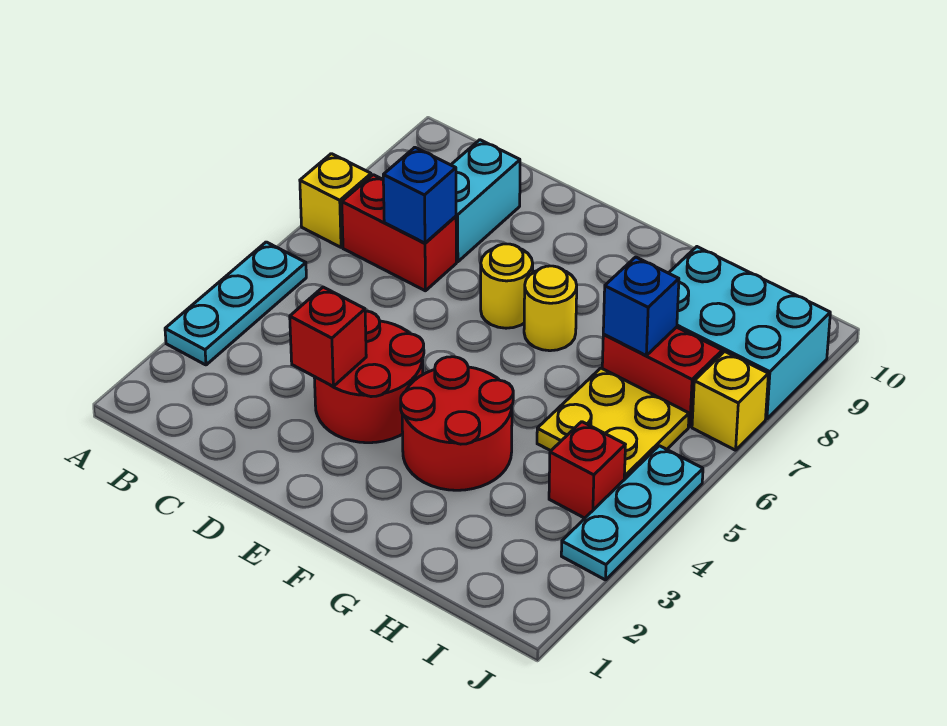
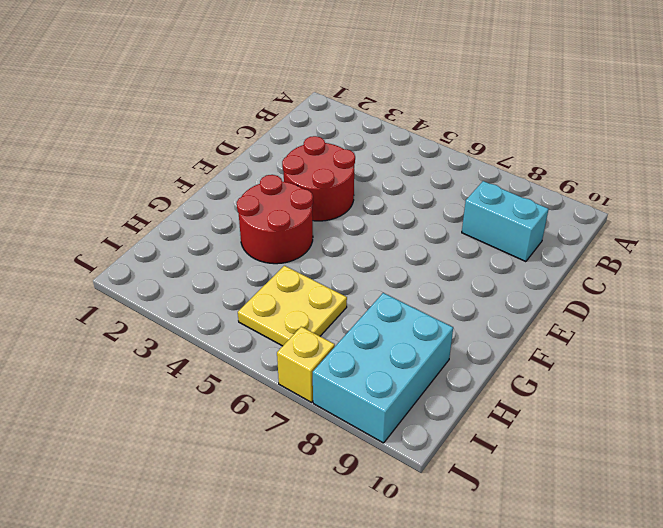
none -> cyan 1x3 plate [165,242,306,365]
none -> yellow 1x1 brick [300,154,371,247]
none -> red 1x2 brick [342,175,456,291]

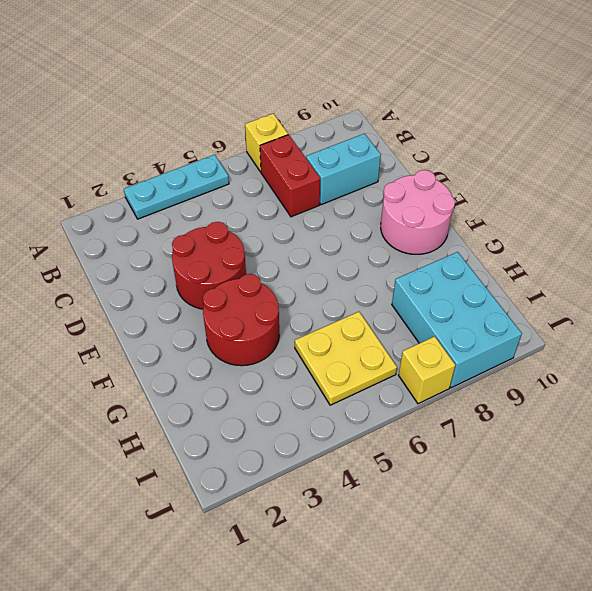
pink 2x2 round brick [381,170,455,254] -> none
none -> yellow 1x1 round brick [481,244,533,328]
none -> yellow 1x1 round brick [524,266,577,351]
none -> red 1x2 brick [602,327,722,427]

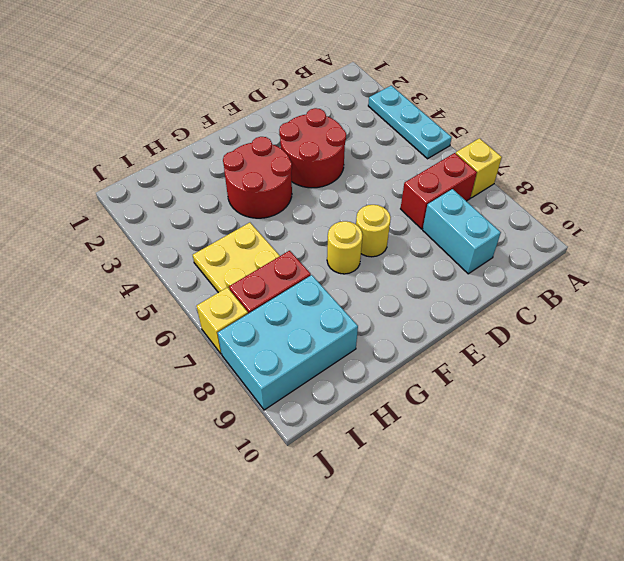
none -> red 1x1 brick [549,422,625,518]
none -> cyan 1x3 plate [561,446,703,580]
none -> blue 1x1 brick [383,147,456,243]

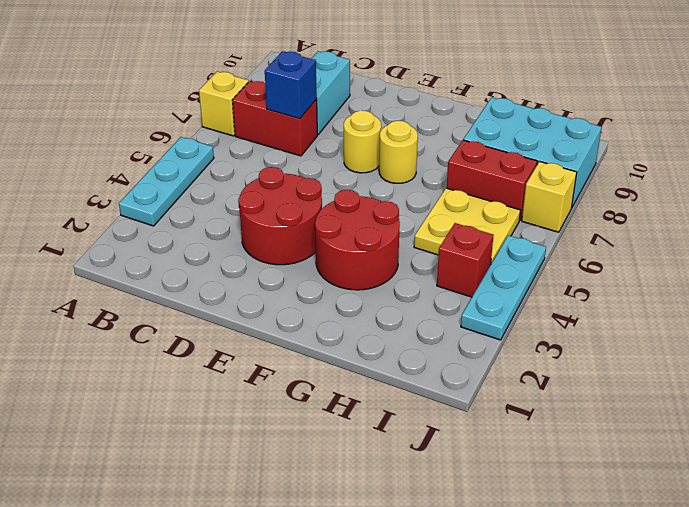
none -> red 1x1 brick [290,287,366,386]
none -> blue 1x1 brick [603,257,679,355]

